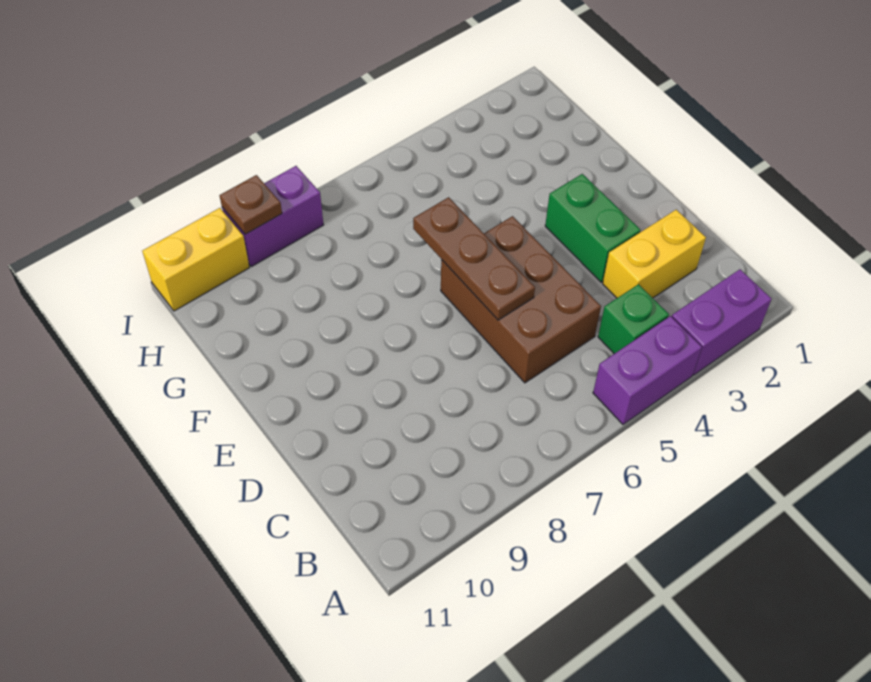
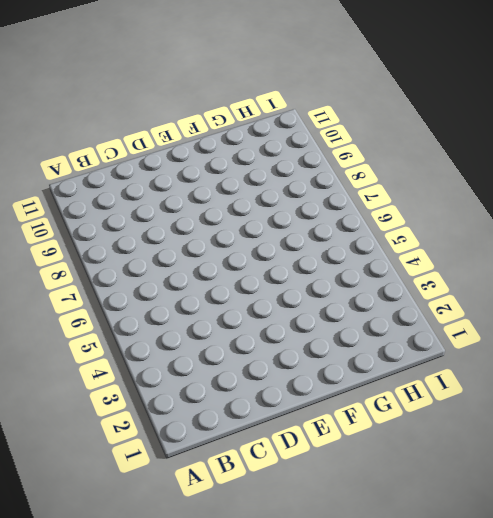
none -> purple 1x2 brick [672,269,772,375]
none -> purple 1x2 brick [593,316,702,425]

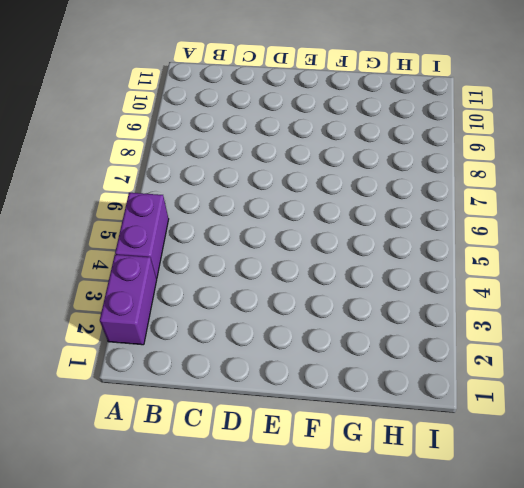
none -> green 1x1 brick [598,284,669,354]
none -> yellow 1x2 brick [603,210,706,298]

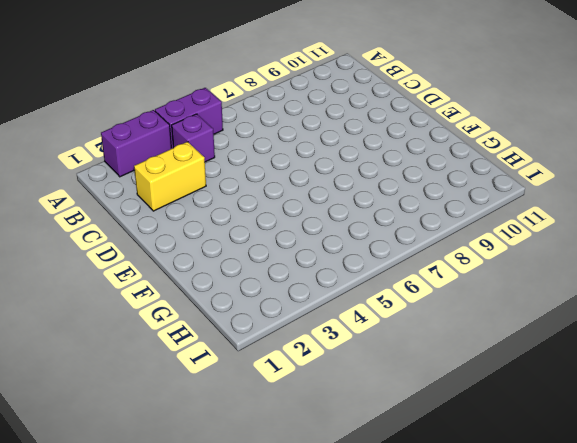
purple 1x1 brick [172,114,215,162] -> green 1x1 brick [598,284,669,354]
none -> brown 2x3 brick [441,216,601,383]
none -> green 1x2 brick [545,174,641,282]

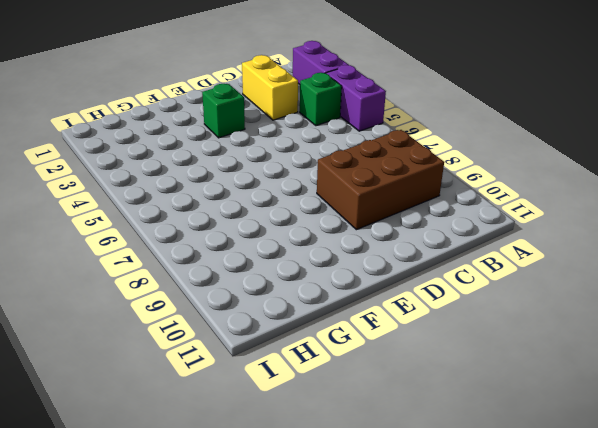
brown 2x3 brick [317,130,444,230] -> brown 2x3 brick moved to [441,216,601,383]
green 1x1 brick [202,84,245,138] -> green 1x2 brick [545,174,641,282]
none -> purple 1x2 brick [222,166,323,266]
none -> yellow 1x2 brick [142,208,249,311]

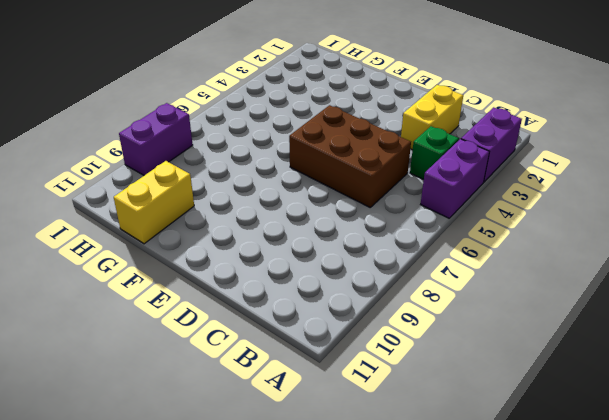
yellow 1x2 brick [114,161,194,244] -> yellow 1x2 brick moved to [142,208,249,311]
none -> green 1x2 brick [545,174,641,282]
none -> brown 1x3 plate [413,197,535,320]

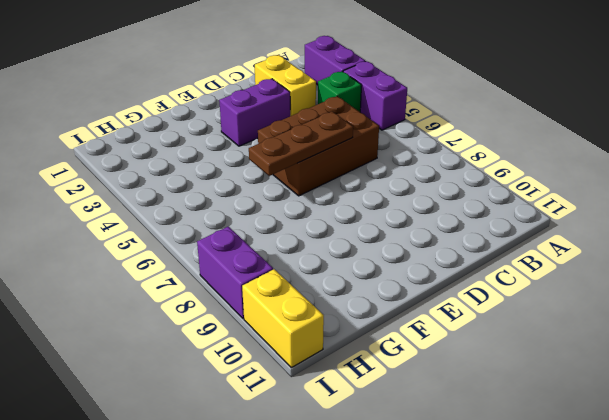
purple 1x2 brick [219,79,290,146] -> green 1x2 brick [545,174,641,282]
none -> brown 1x1 plate [220,175,282,234]

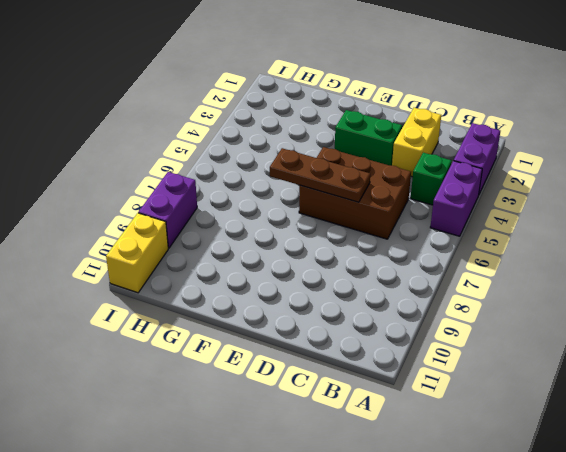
none -> brown 1x1 plate [220,175,282,234]

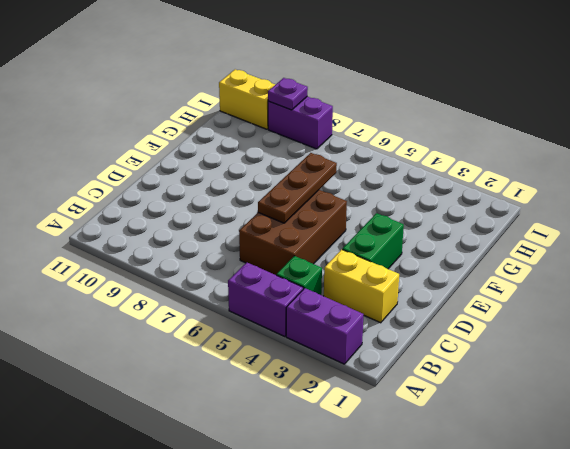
purple 1x1 plate [268,78,308,110] -> brown 1x1 plate [220,175,282,234]

